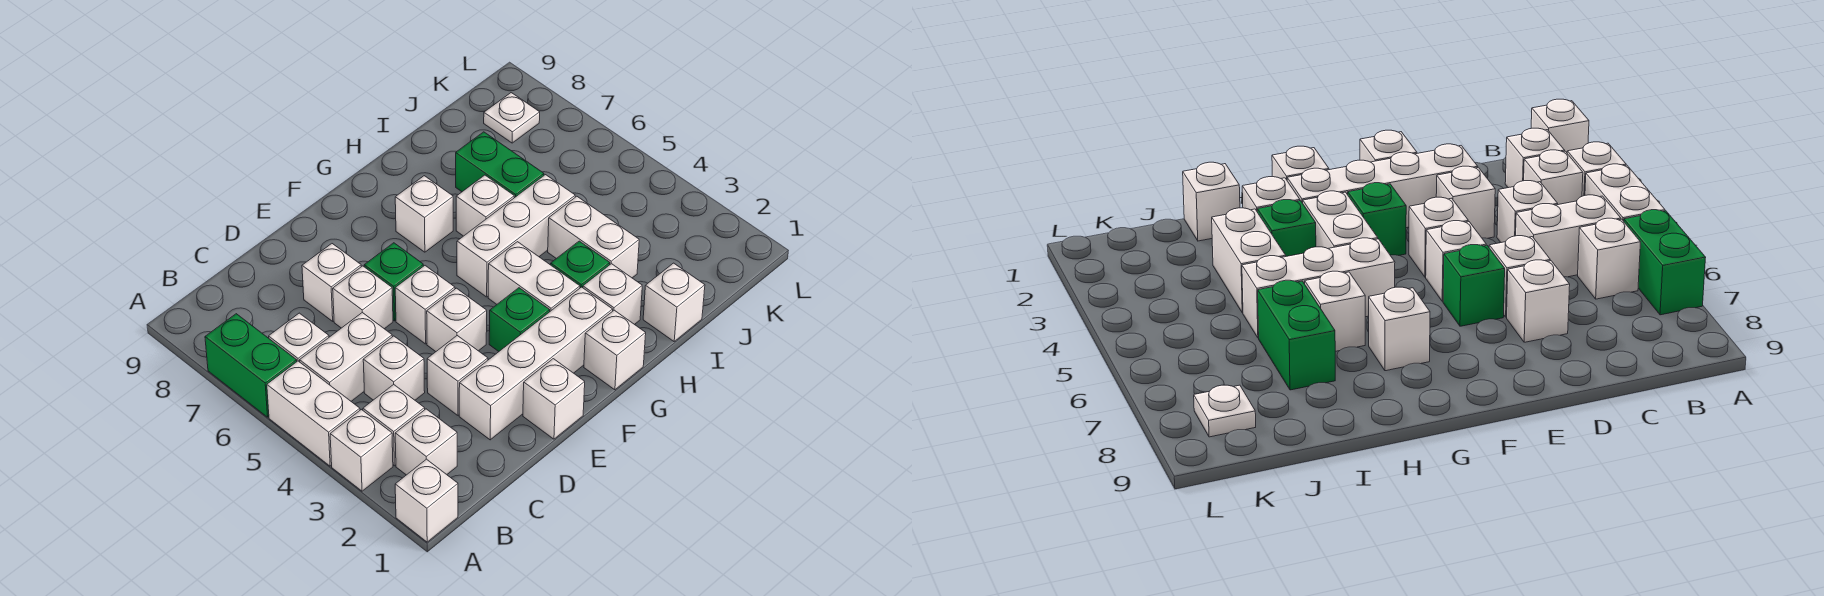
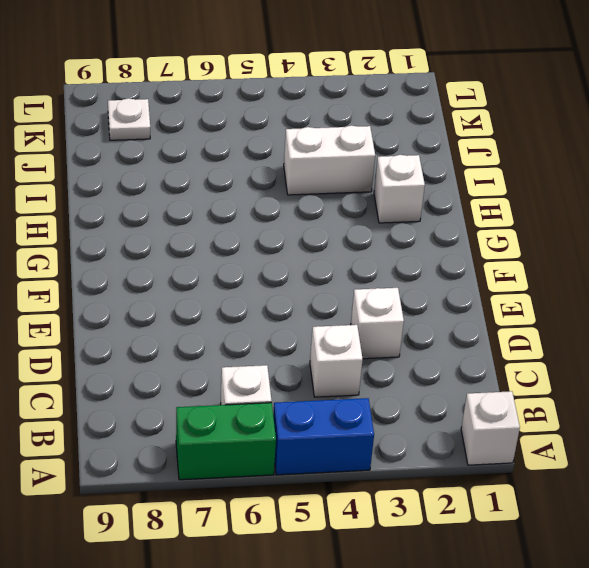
blue 1x2 brick [273,398,374,475] -> white 1x2 brick [267,361,360,466]
none -> white 1x1 brick [330,410,393,491]
none -> white 1x1 brick [395,409,457,475]
none -> white 1x1 brick [363,385,425,466]

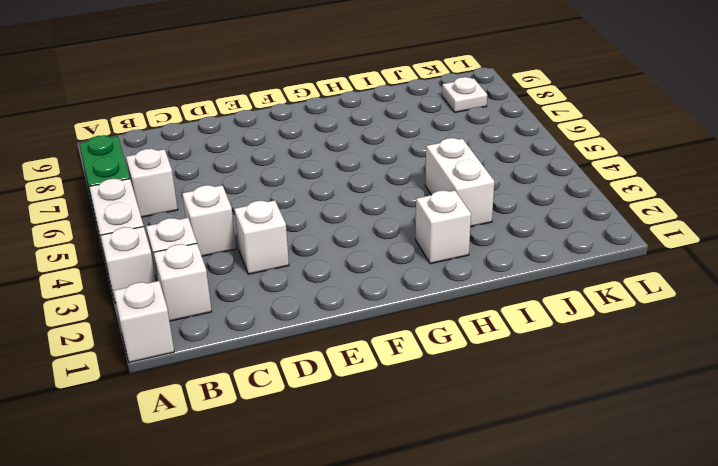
none -> white 1x2 brick [300,313,392,401]
none -> white 1x4 brick [459,287,613,440]
none -> white 1x1 brick [333,266,393,329]

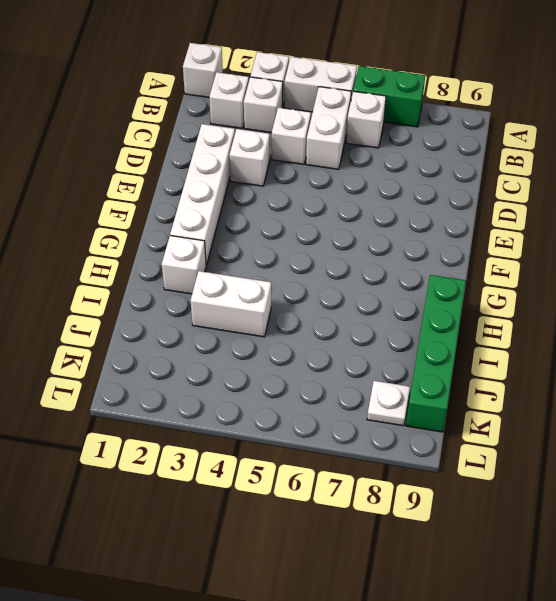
green 1x4 brick [406,275,466,432] -> none
none -> white 1x1 brick [333,266,393,329]
none -> white 1x1 brick [302,244,361,321]
none -> white 1x1 brick [523,359,585,439]

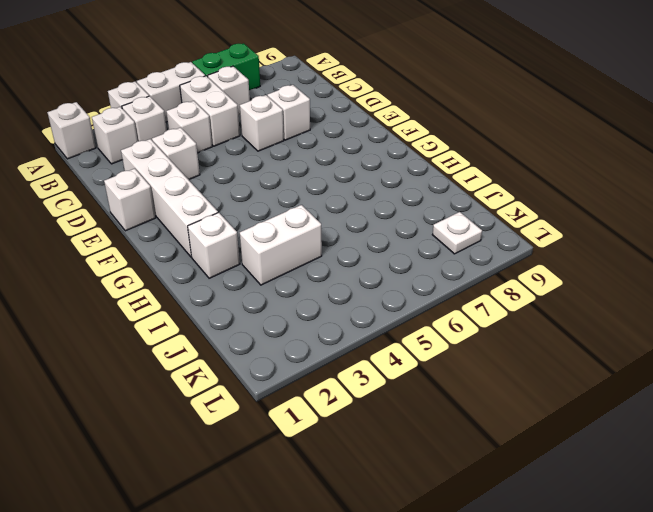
none -> white 1x1 brick [427,288,487,352]
none -> white 1x1 brick [395,266,455,344]
none -> green 1x1 brick [364,243,423,321]

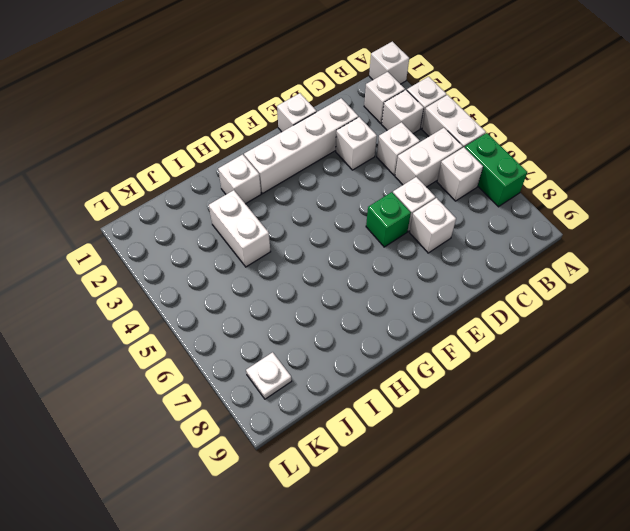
none -> white 1x1 brick [427,288,487,352]
none -> white 1x1 brick [395,266,455,344]
none -> green 1x1 brick [489,288,550,351]

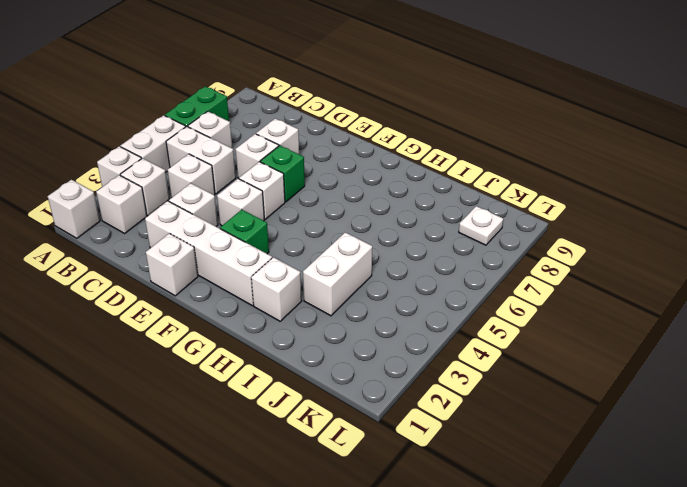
none -> white 1x1 brick [584,310,646,390]
none -> white 1x2 brick [488,242,580,311]
none -> white 1x3 brick [457,175,575,297]

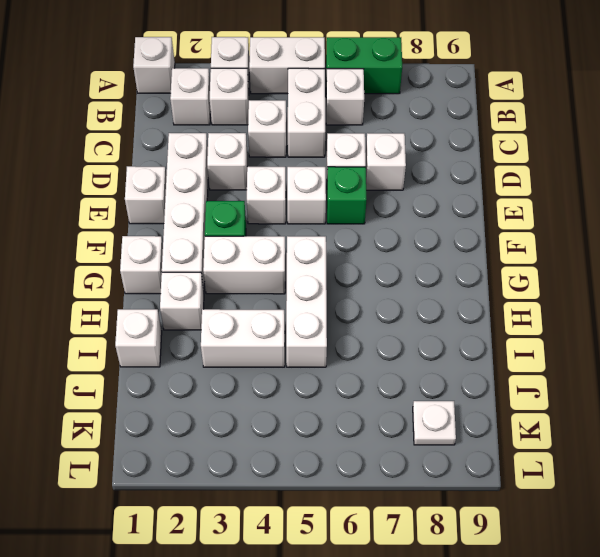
none -> white 1x1 brick [395,176,453,252]
none -> green 1x1 brick [551,241,610,288]
none -> white 1x1 brick [456,175,514,236]

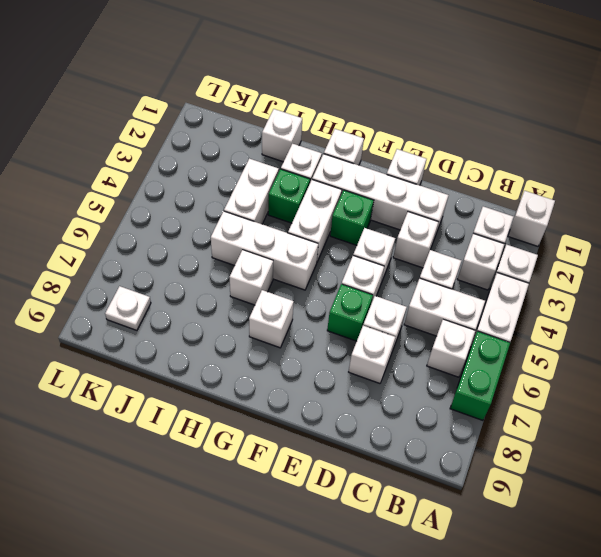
none -> green 1x2 brick [456,132,544,198]

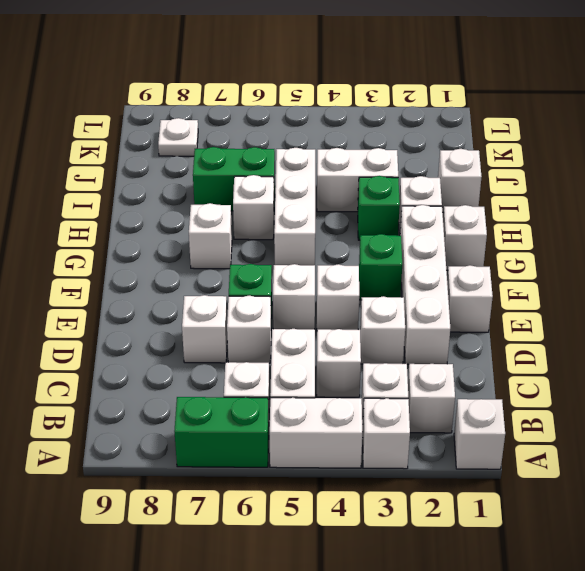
none -> white 1x2 brick [488,242,580,311]

